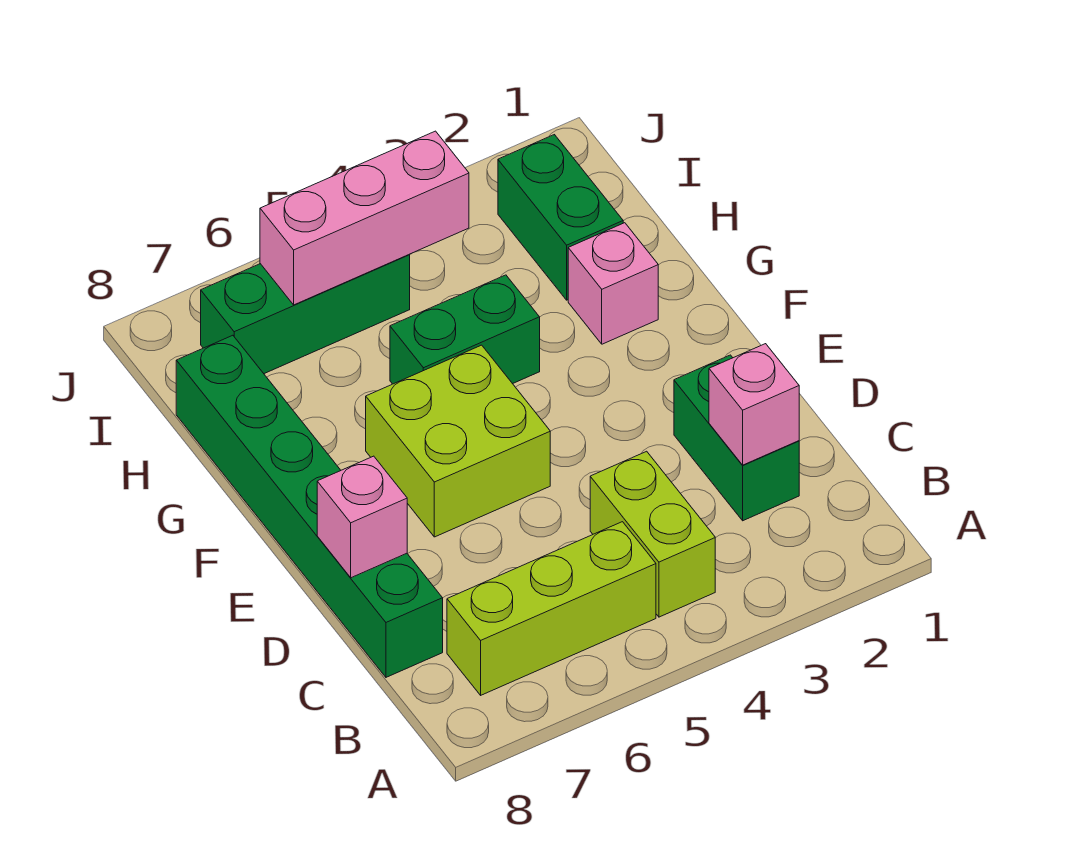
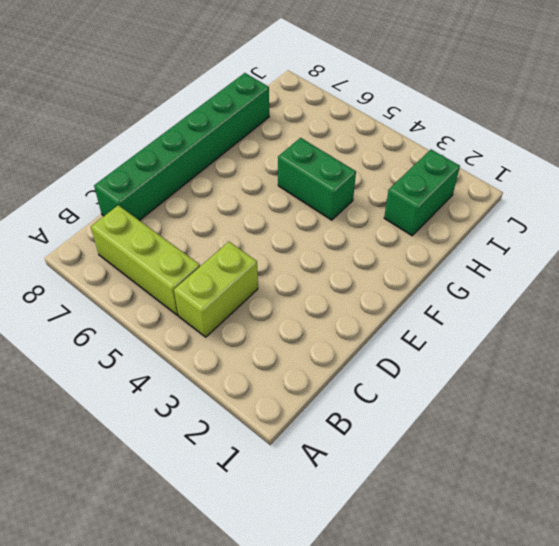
none -> green 1x2 brick [674,355,799,521]
none -> lime 2x2 brick [366,345,550,537]
none -> pink 1x1 brick [568,223,658,344]

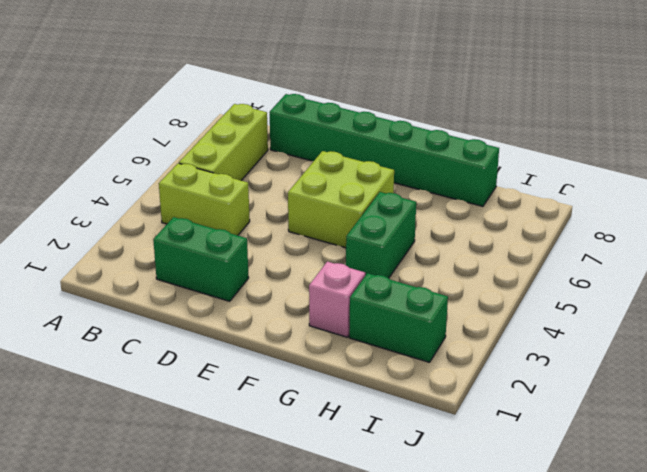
none -> green 1x3 brick [201,255,410,374]
none -> pink 1x1 brick [709,344,799,465]
none -> pink 1x1 brick [317,456,407,578]

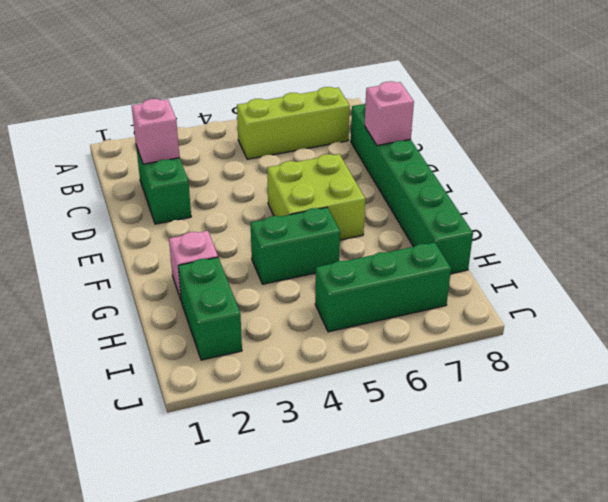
none -> lime 1x2 brick [590,451,715,617]
none -> pink 1x3 brick [260,131,469,305]

